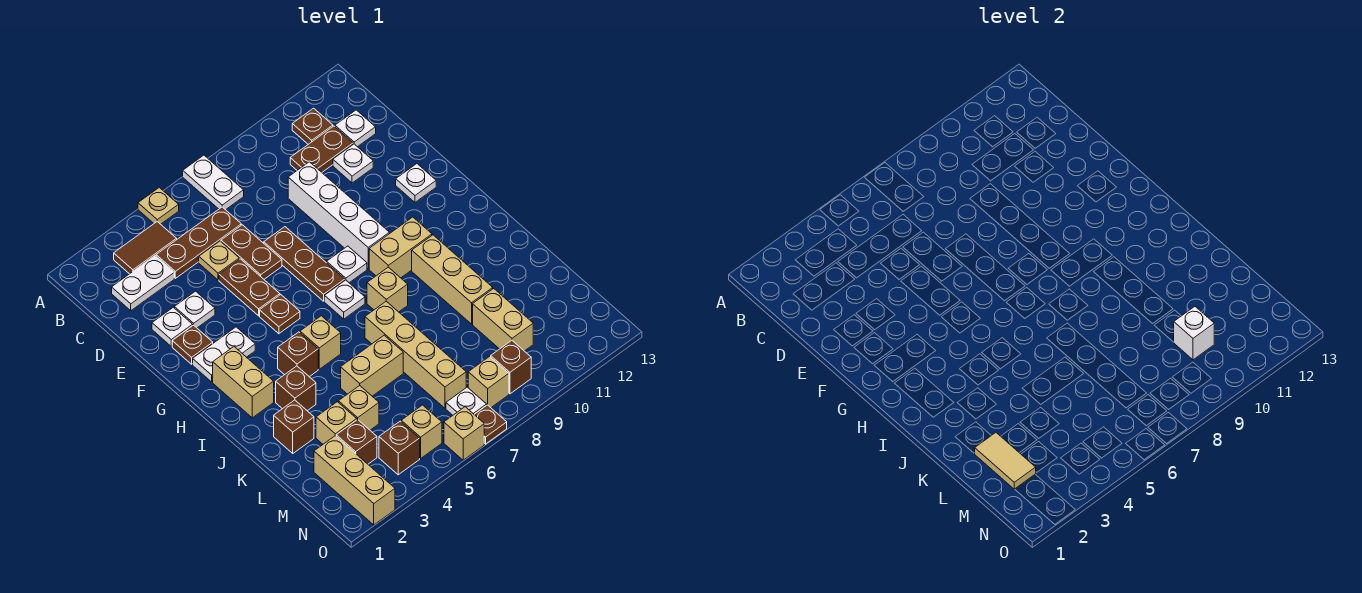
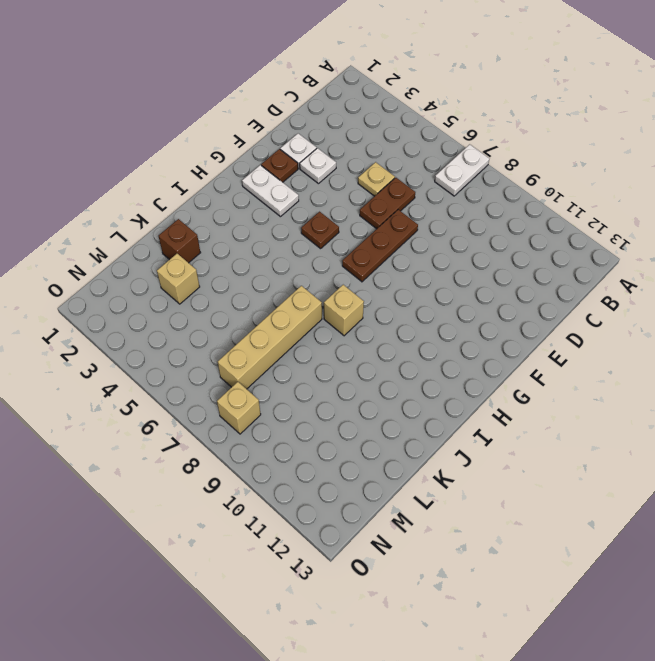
none -> tan 1x1 plate [138,187,179,224]
none -> brown 1x2 tile [114,222,177,274]
none -> brown 1x1 plate [292,108,333,144]
none -> white 1x2 plate [112,256,174,311]

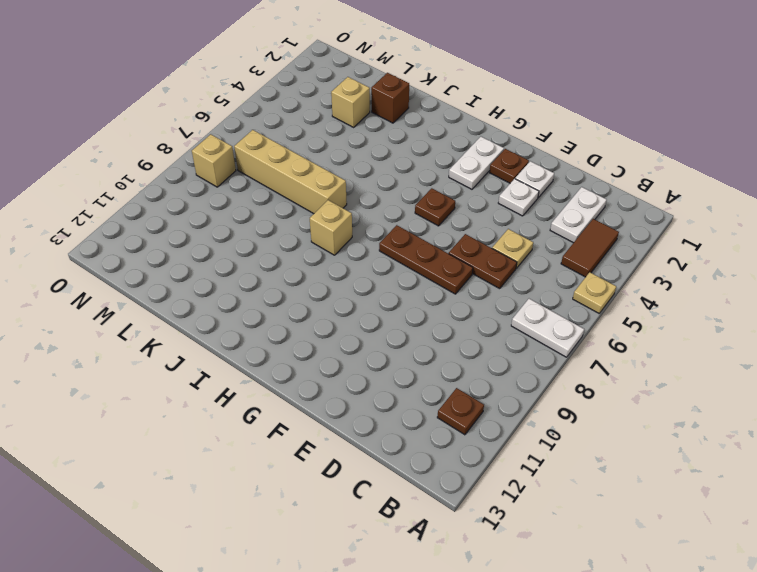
none -> brown 1x3 plate [156,207,241,278]
none -> brown 1x2 plate [290,126,353,172]
none -> white 1x1 plate [335,110,376,147]
none -> white 1x4 brick [288,162,389,269]

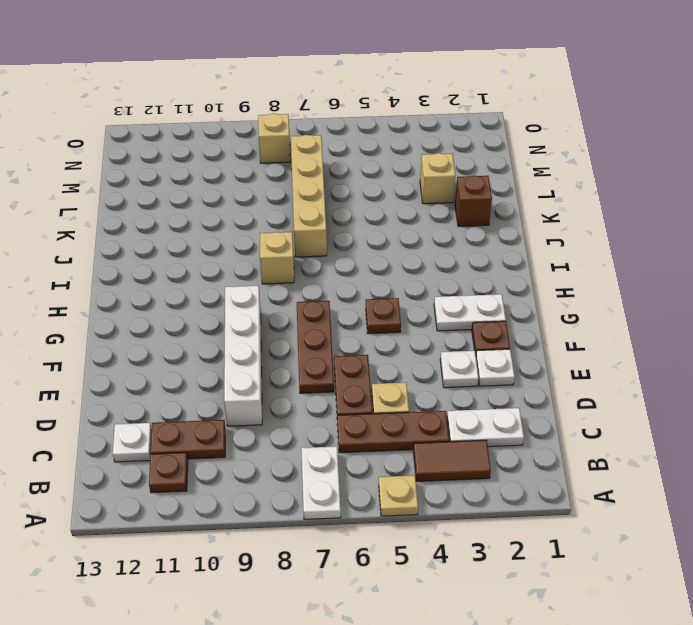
none -> white 1x1 plate [333,144,373,183]
none -> brown 1x2 plate [219,259,280,316]
none -> white 1x1 plate [396,164,436,202]
none -> white 1x1 plate [327,246,367,283]

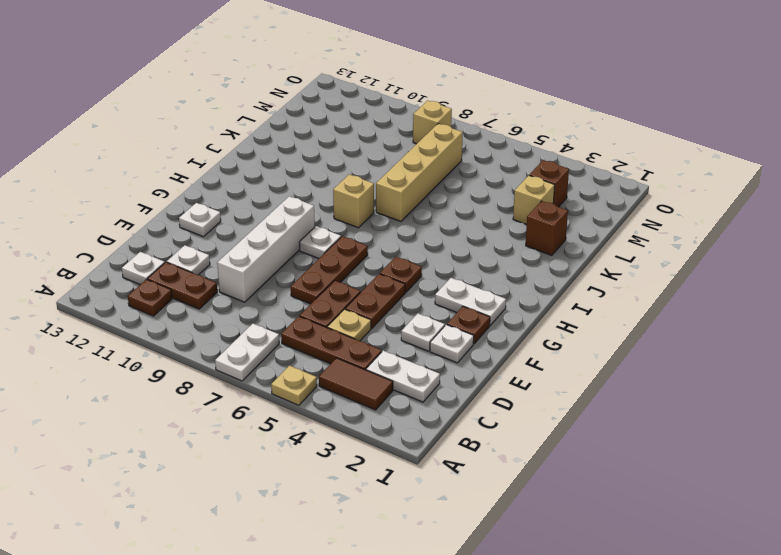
none -> tan 1x2 brick [213,347,274,418]
none -> white 1x1 plate [324,280,365,319]
none -> tan 1x2 brick [369,217,432,278]
none -> brown 1x1 brick [278,332,318,377]

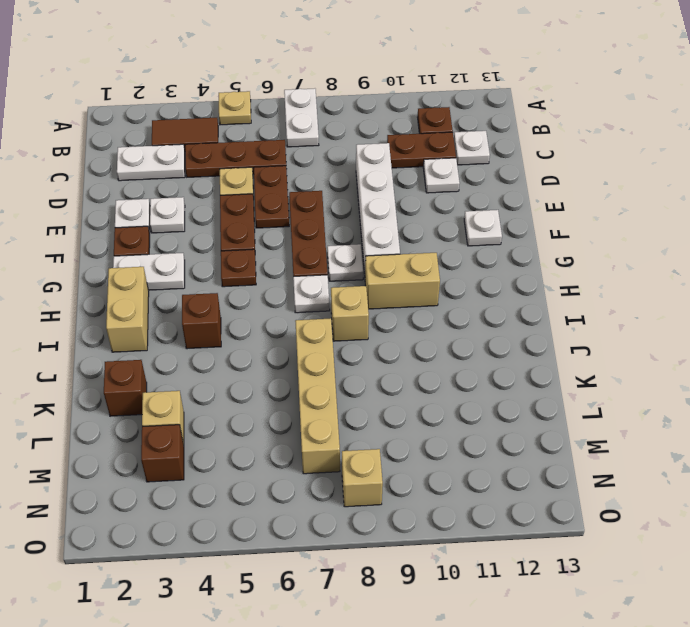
none -> tan 1x1 brick [300,316,341,369]
none -> tan 1x3 brick [412,235,493,324]
none -> brown 1x1 brick [276,366,316,411]
none -> tan 1x2 brick [341,335,403,396]

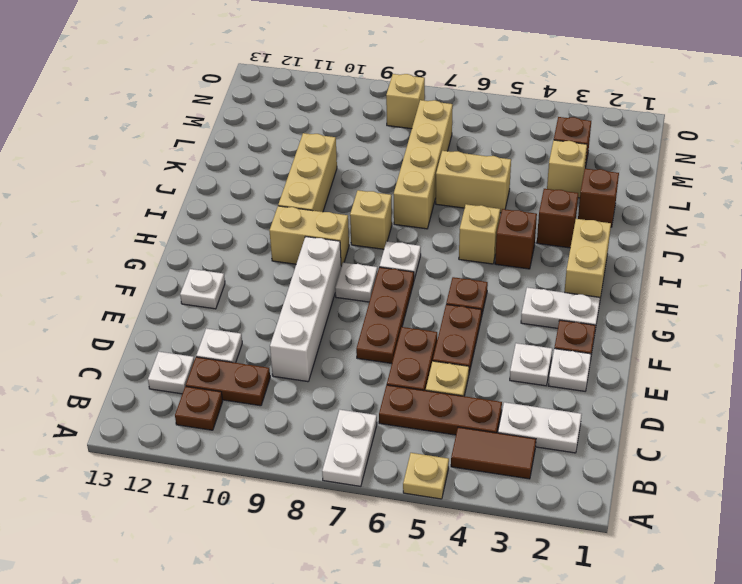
none -> tan 1x1 brick [338,386,379,430]
none -> tan 1x2 brick [473,289,533,351]
none -> tan 1x3 brick [314,436,395,525]
none -> brown 1x1 brick [379,421,420,475]

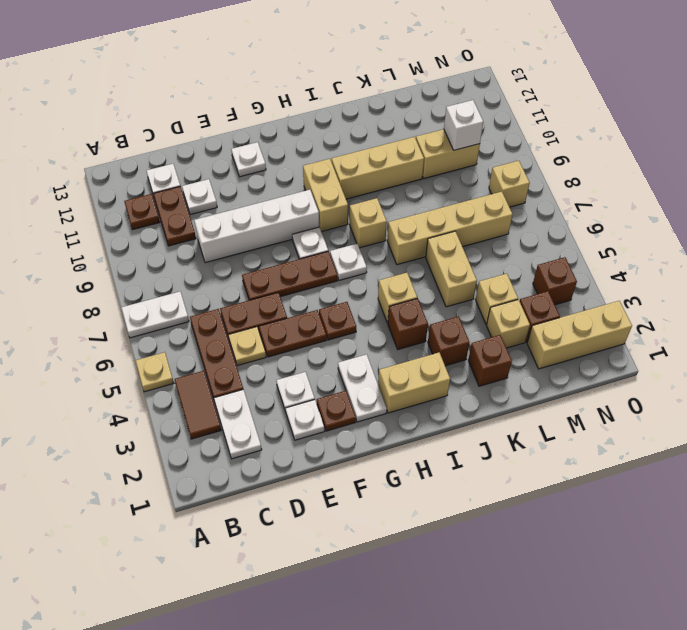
none -> tan 1x1 brick [401,405,442,458]
none -> white 1x1 plate [446,387,487,415]
none -> brown 1x1 brick [491,340,531,394]
none -> tan 1x1 brick [444,407,484,460]

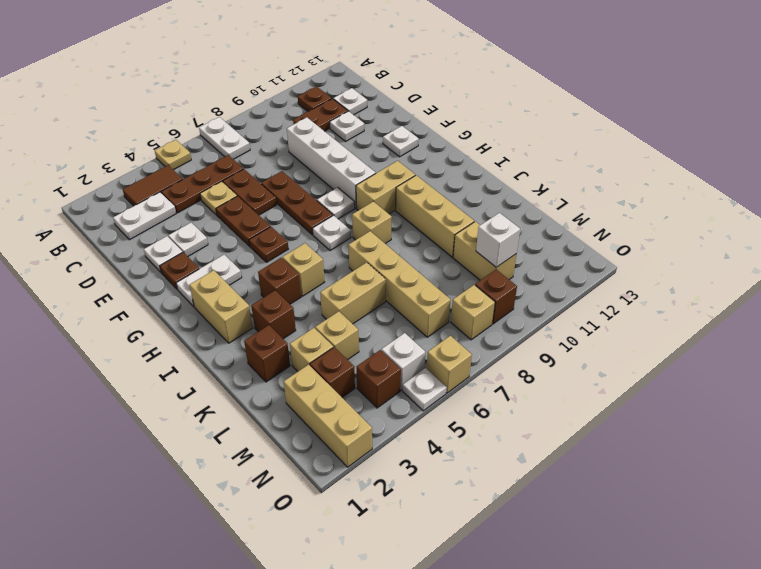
white 1x1 brick [382,333,425,390] -> tan 1x1 brick [401,405,442,458]
white 1x1 plate [403,368,447,411] -> white 1x1 plate moved to [446,387,487,415]
none -> brown 1x1 plate [474,405,507,444]
none -> tan 1x2 tile [975,433,1036,489]

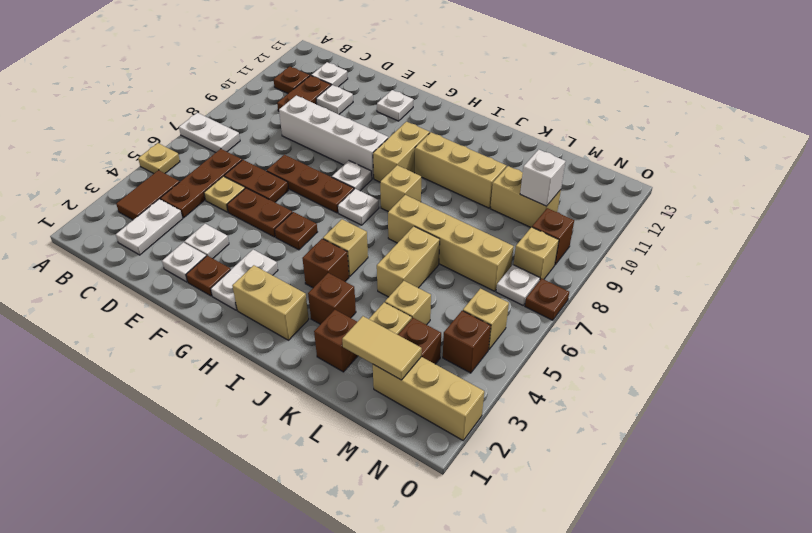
none -> tan 1x1 brick [444,407,484,460]

